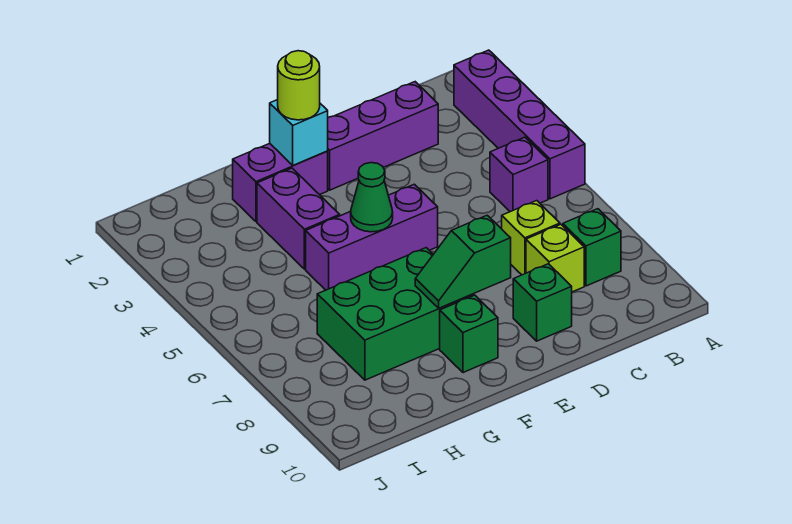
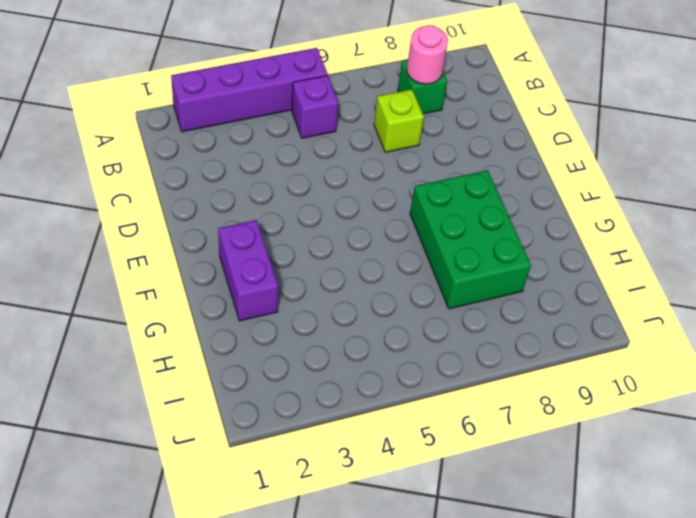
pink 1x1 round brick [407,25,448,84] -> none
none -> purple 1x3 brick [328,82,438,190]
none -> lime 1x1 brick [526,224,584,292]
none -> green 1x1 brick [513,264,572,341]

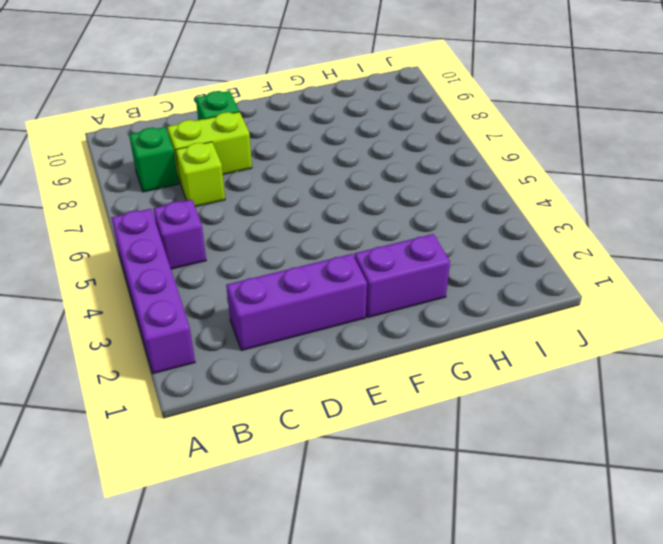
lime 1x2 brick [167,112,252,184] -> lime 1x1 brick [526,224,584,292]
none -> purple 1x3 brick [306,184,438,290]
none -> green 2x3 brick [317,248,474,380]
none -> green 1x1 brick [440,295,498,373]

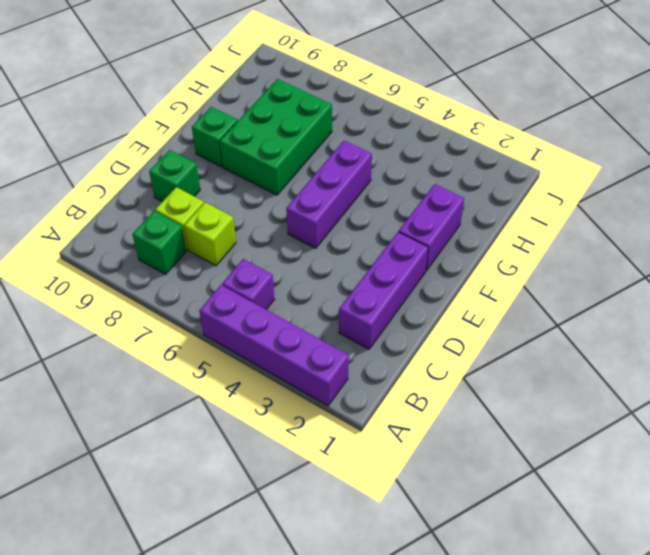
none -> purple 1x2 brick [257,168,340,269]
none -> green 1x2 slope [415,215,511,308]
none -> cyan 1x1 brick [270,100,328,165]

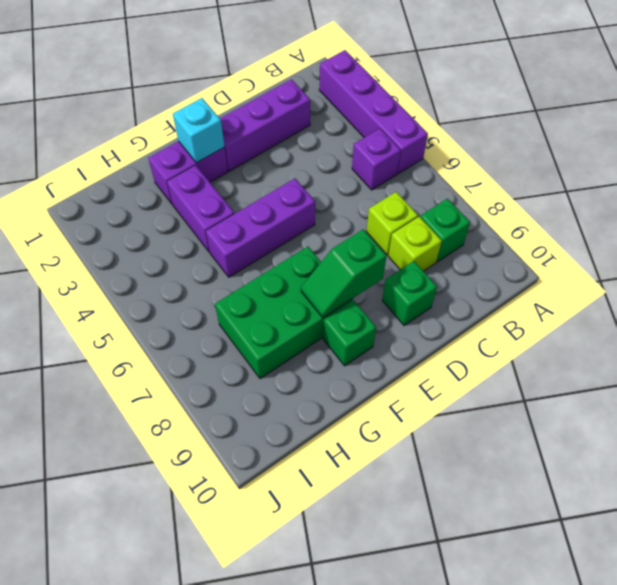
none -> green 1x1 cone [351,163,393,232]
none -> lime 1x1 round brick [278,51,320,120]

